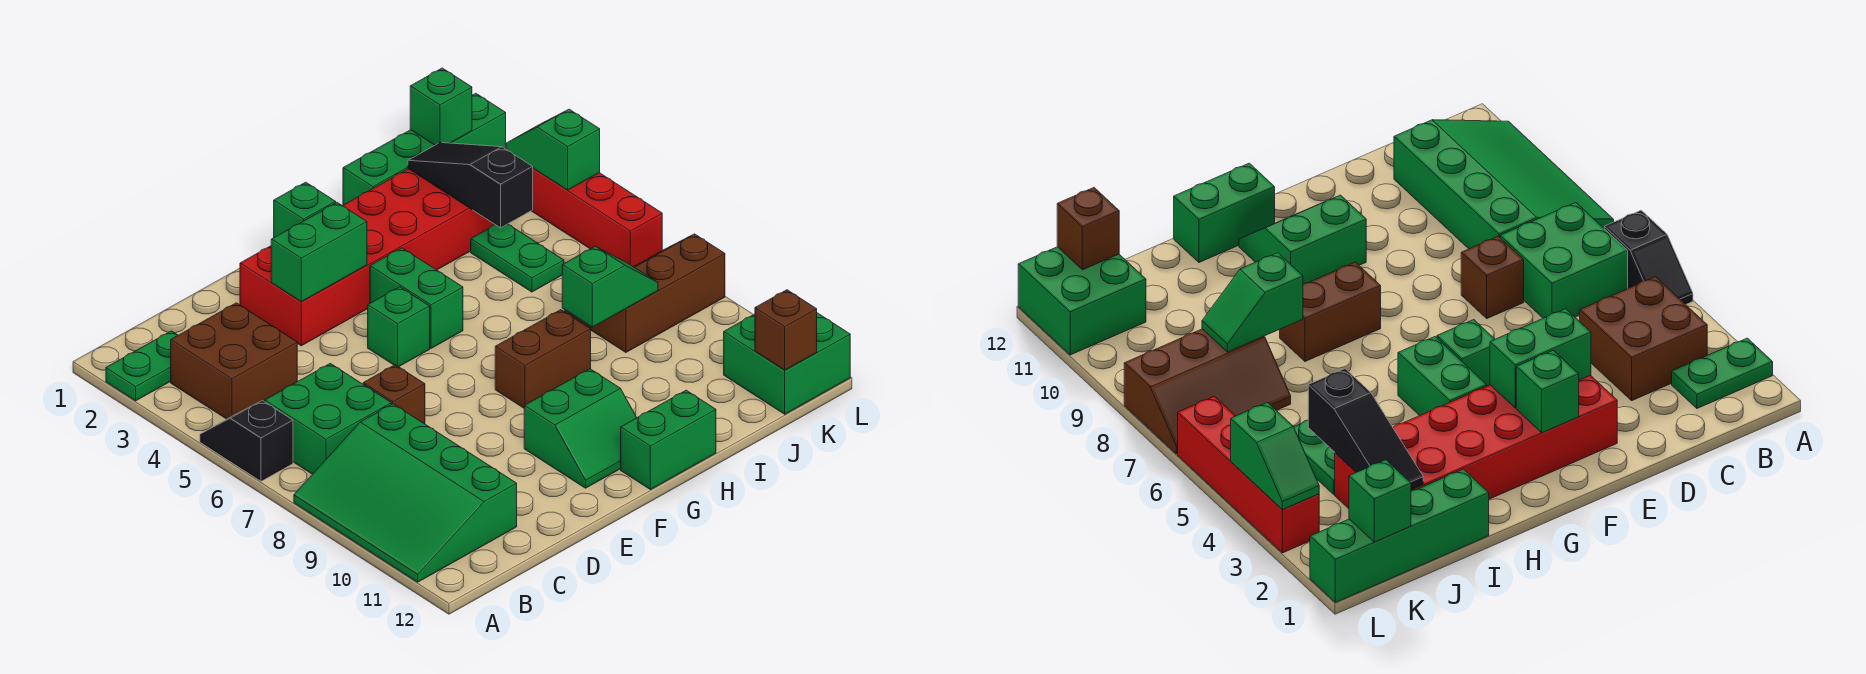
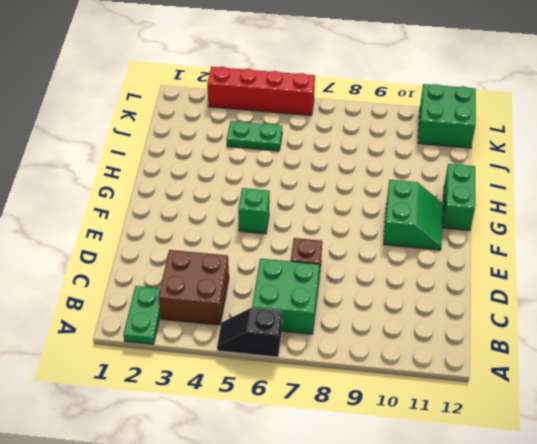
none -> green 3x4 slope [294,404,517,582]
none -> red 2x6 brick [240,169,495,346]
none -> green 1x2 brick [370,248,463,348]

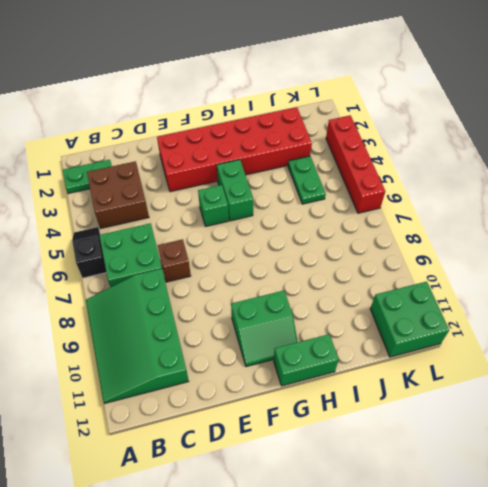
none -> brown 1x2 brick [495,310,591,408]
none -> green 1x4 brick [343,93,506,205]
none -> brown 2x3 slope [565,234,725,352]

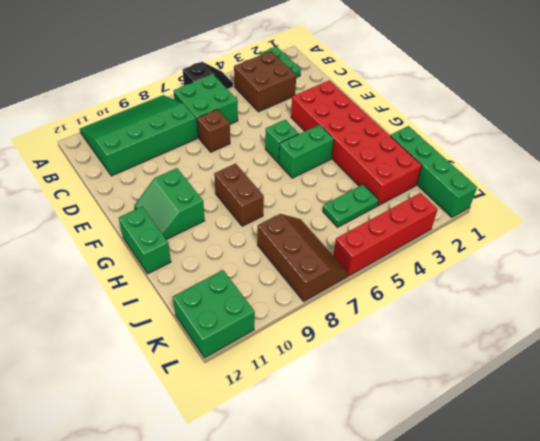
none -> green 1x2 brick [271,203,367,302]
none -> green 1x1 brick [274,182,336,237]
none -> green 1x2 slope [562,246,658,327]

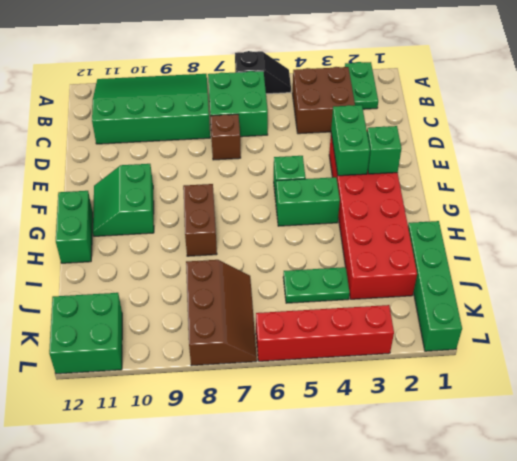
none -> green 1x2 slope [562,246,658,327]
none -> black 1x3 slope [408,143,533,228]
none -> green 1x1 brick [410,68,472,145]

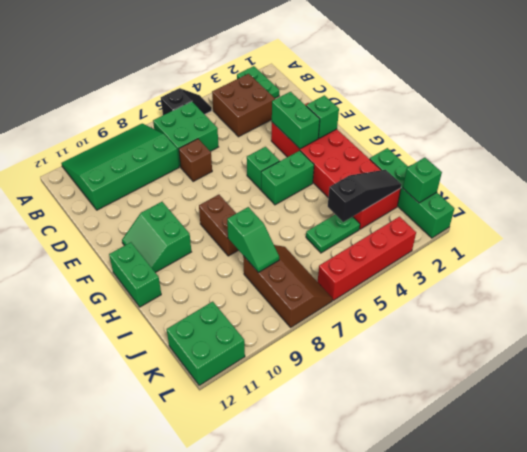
none -> brown 1x1 brick [755,290,817,370]
none -> green 1x2 slope [507,109,600,190]

